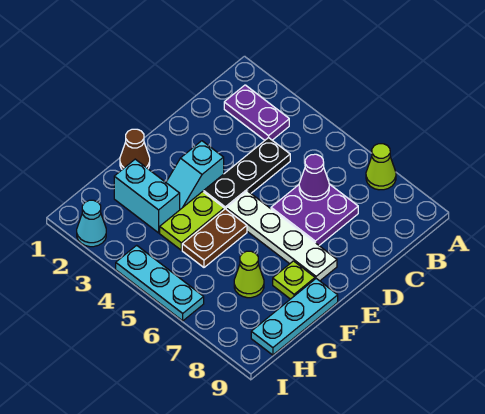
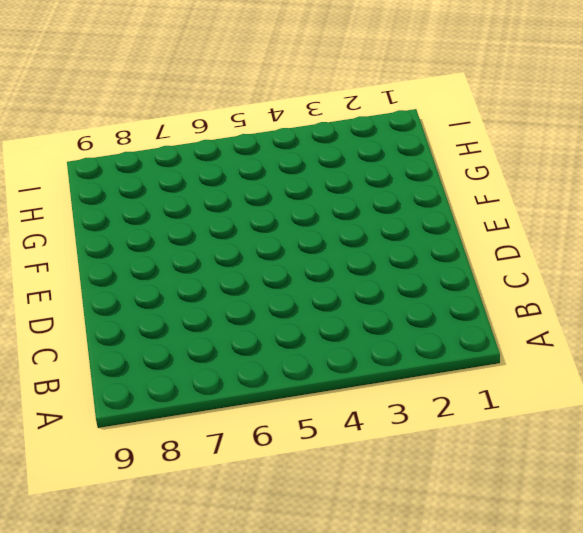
none -> lime 1x1 cone [366,144,396,190]
none -> purple 1x2 plate [224,85,289,140]
none -> black 1x3 plate [204,138,290,209]

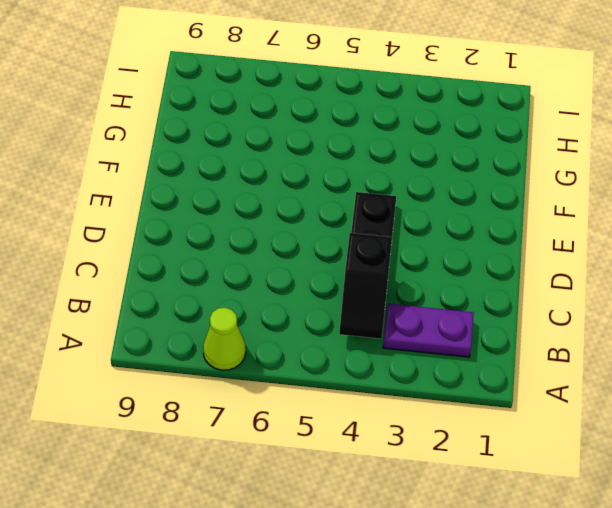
black 1x2 slope [339,233,392,339] -> none
none -> purple 2x2 plate [271,184,358,245]
none -> cyan 1x2 slope [166,141,224,209]
none -> white 1x4 plate [226,191,337,281]

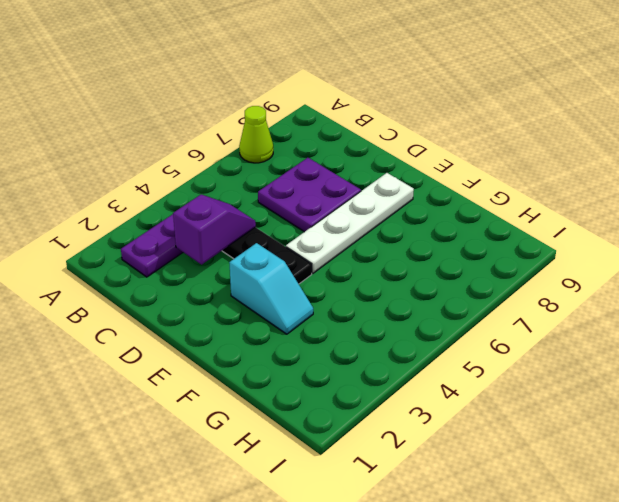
purple 1x2 slope [173,195,256,265] -> none
none -> brown 1x1 cone [120,129,150,169]
none -> lime 1x2 plate [160,192,224,250]
none -> brown 1x2 plate [182,209,247,267]

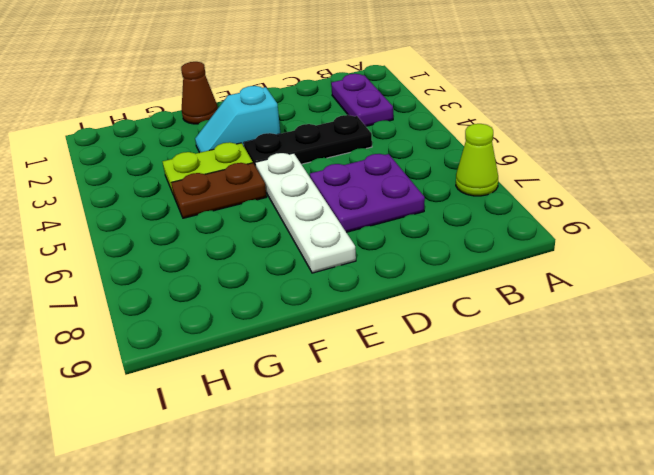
none -> lime 1x1 plate [273,261,315,299]
none -> cyan 1x3 plate [251,279,338,355]
none -> cyan 1x2 brick [114,159,180,233]

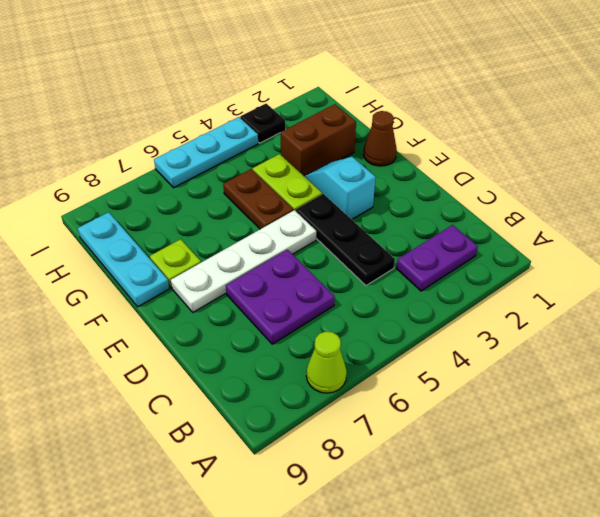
brown 1x2 brick [281,104,356,176] -> cyan 1x2 brick [114,159,180,233]
black 1x1 plate [240,104,286,143] -> none
none -> lime 1x1 cone [234,251,264,298]
none -> cyan 1x1 cone [77,200,106,247]
none -> purple 1x1 cone [299,154,329,201]

